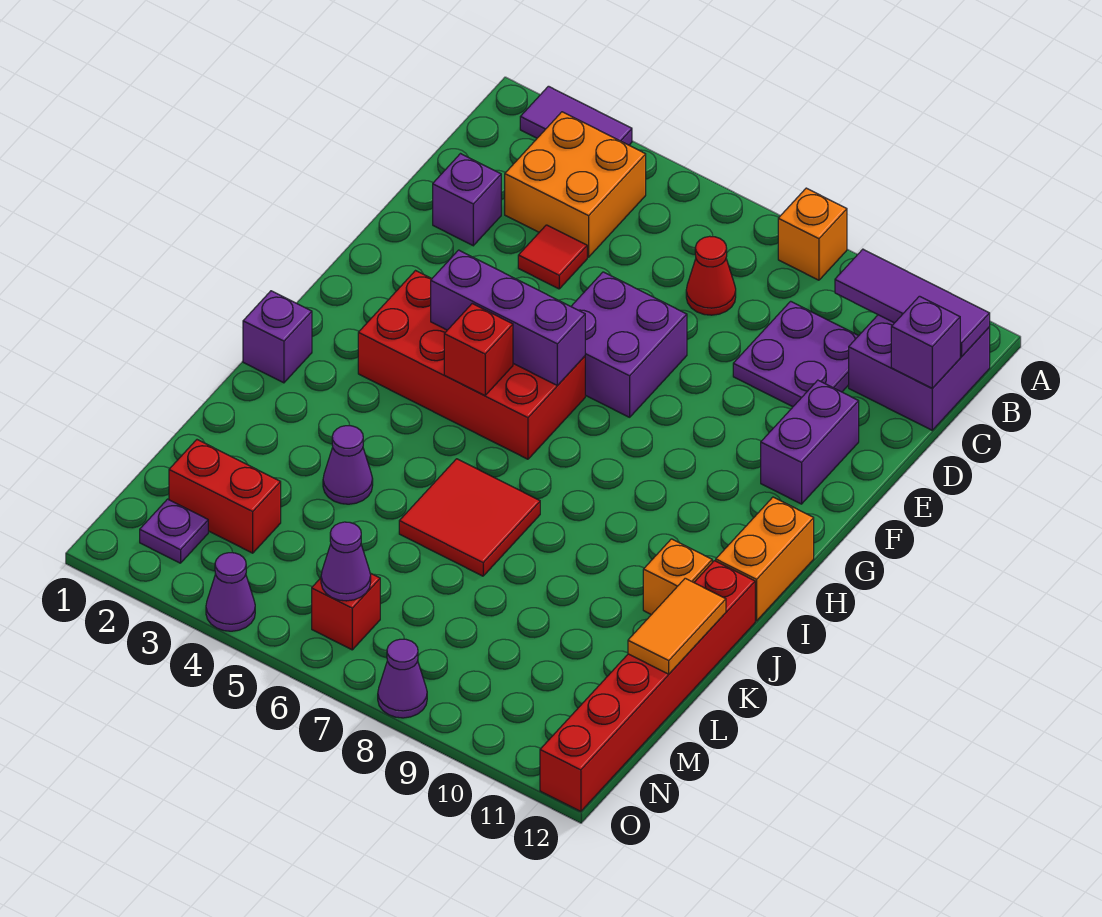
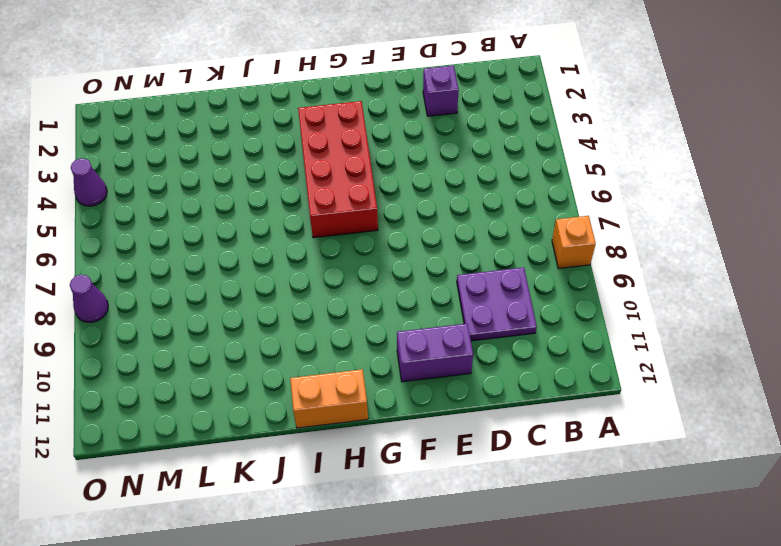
none -> purple 1x2 tile [520,86,632,145]
none -> orange 2x2 brick [505,112,646,257]
none -> purple 2x2 brick [849,315,990,430]

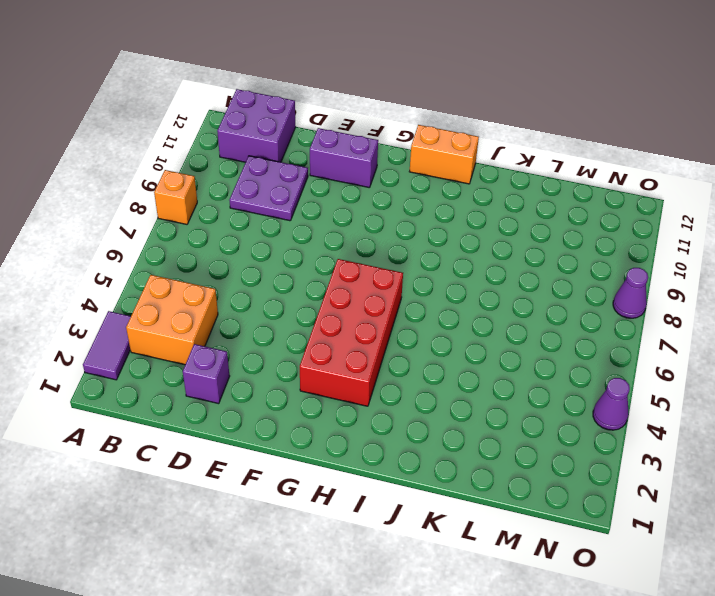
none -> red 1x1 cone [686,236,736,315]
none -> red 1x1 tile [518,225,587,289]
none -> purple 2x2 brick [571,272,687,417]

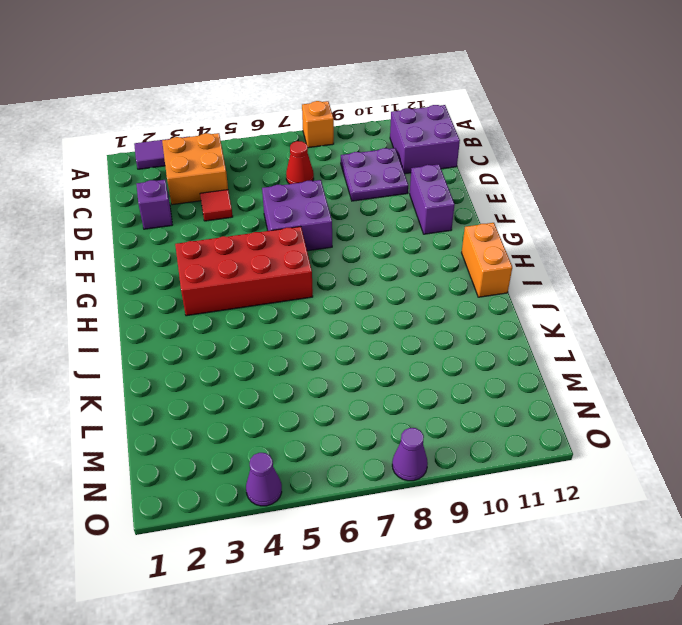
none -> purple 1x1 brick [243,291,312,383]
none -> red 2x2 tile [399,459,540,576]
none -> orange 1x1 brick [643,539,712,615]

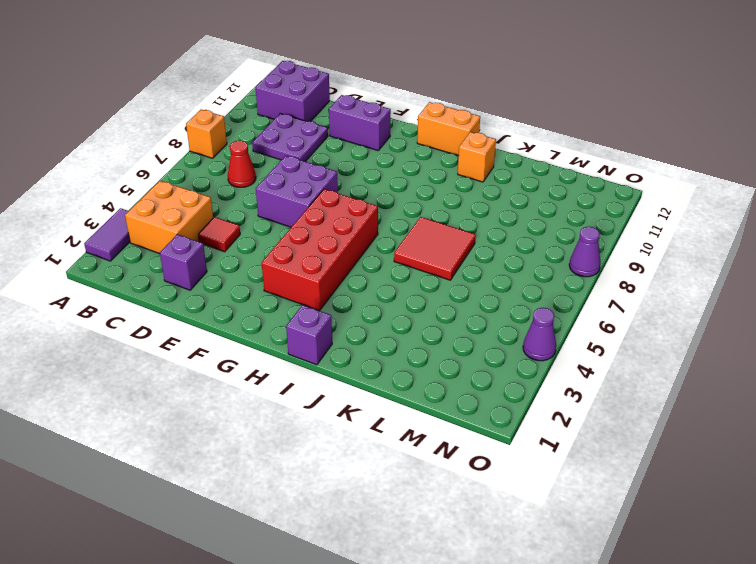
none -> red 1x6 brick [540,561,755,811]
none -> purple 1x1 cone [323,426,373,504]
none -> red 1x2 brick [169,440,281,553]

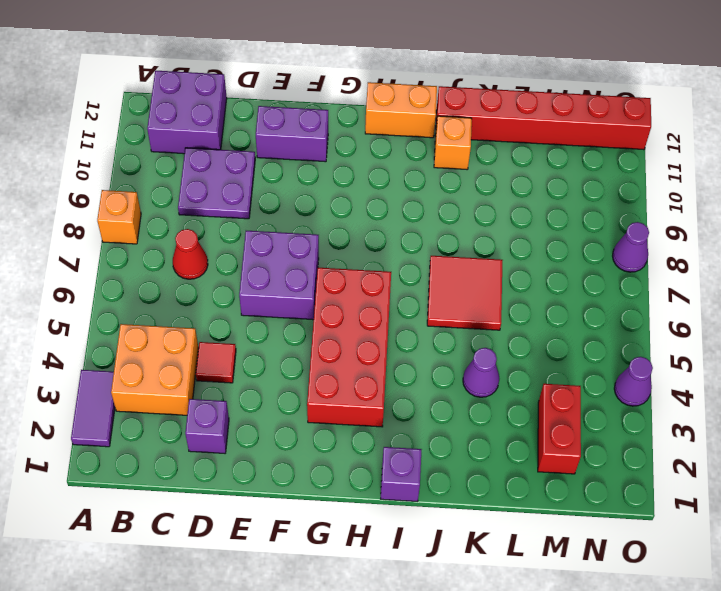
none -> purple 1x1 plate [140,499,208,563]
none -> red 1x1 brick [312,573,380,650]
none -> purple 1x3 tile [835,249,990,357]

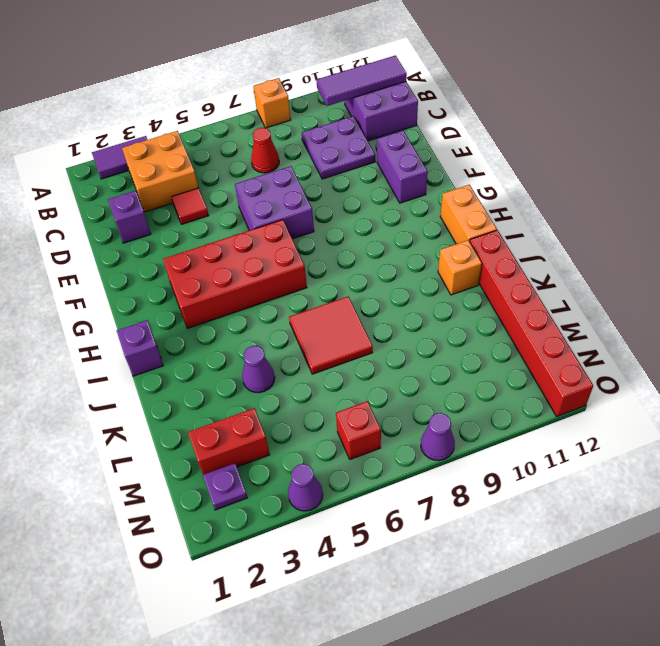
none -> purple 1x1 brick [891,296,960,388]
none -> purple 1x3 brick [431,250,585,386]
none -> red 1x1 brick [444,304,513,395]

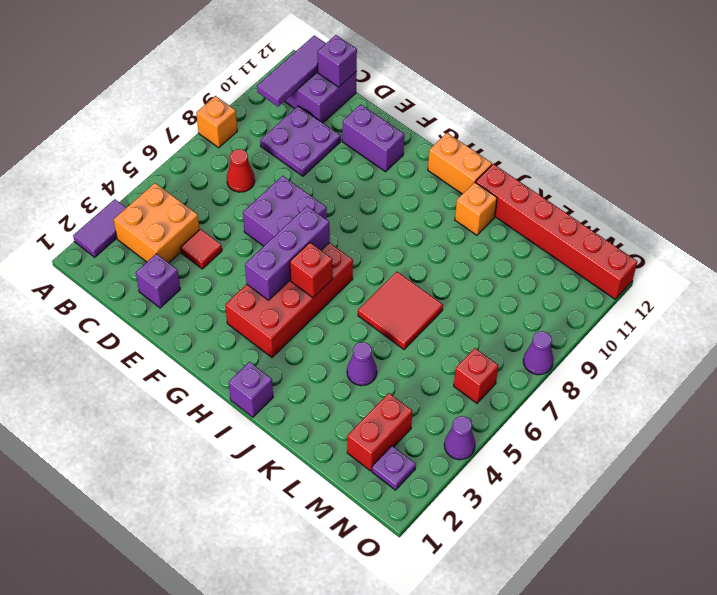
none -> orange 1x2 tile [628,578,726,674]
none -> purple 1x1 cone [321,522,371,601]

